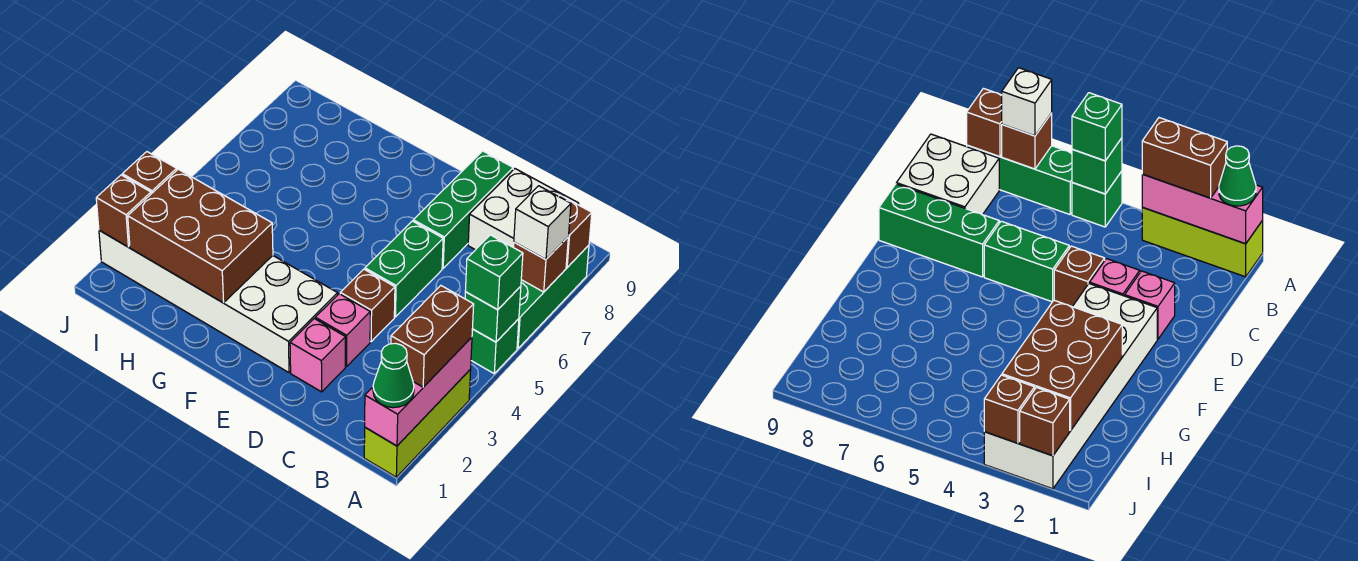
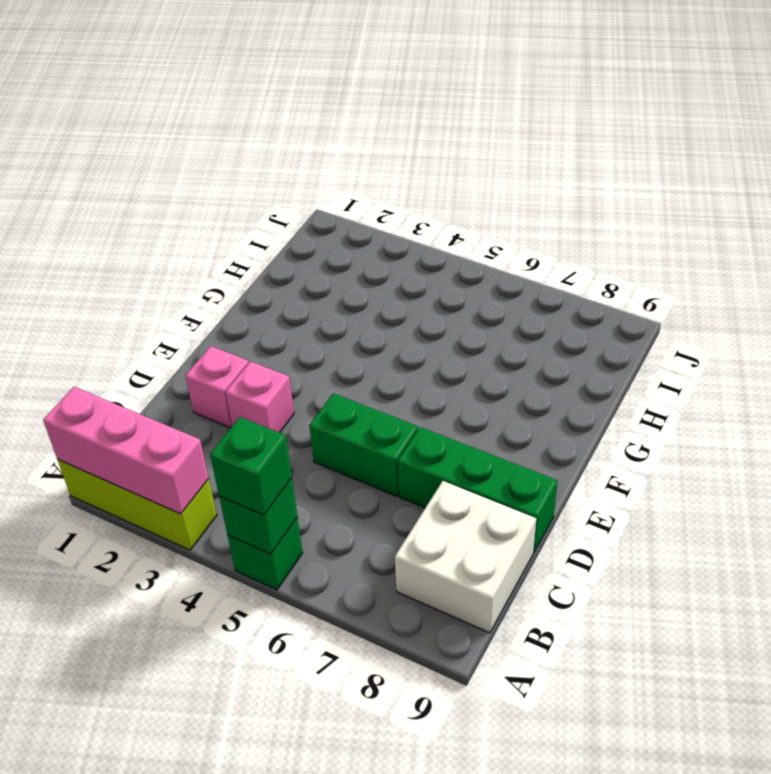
none -> green 1x3 brick [517,245,589,348]
none -> brown 1x1 brick [340,269,395,341]
none -> white 2x6 brick [99,230,338,372]

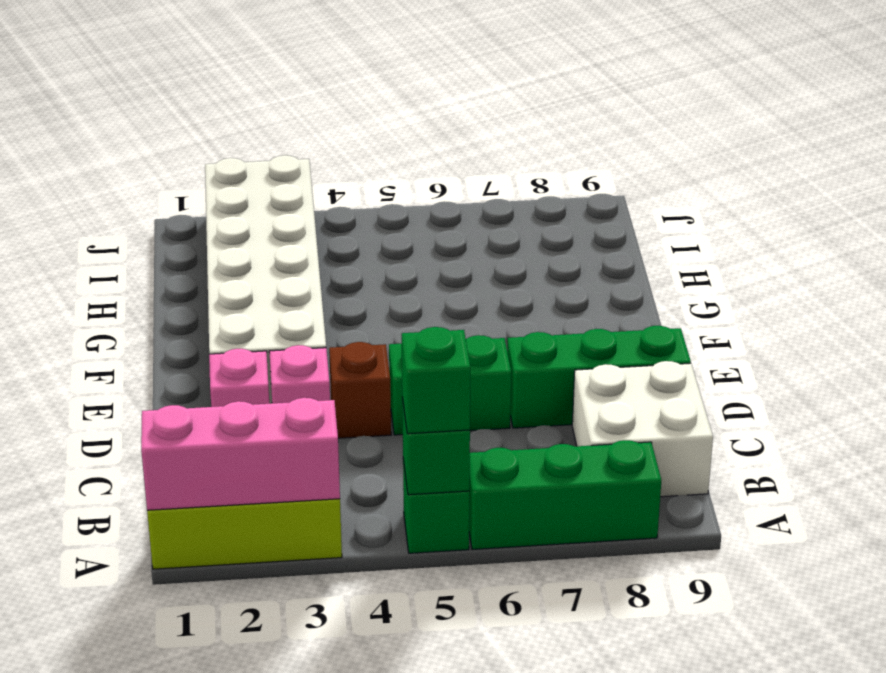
none -> brown 1x1 brick [513,237,568,292]
none -> brown 1x1 brick [559,195,592,267]
none -> brown 2x3 brick [128,169,273,303]

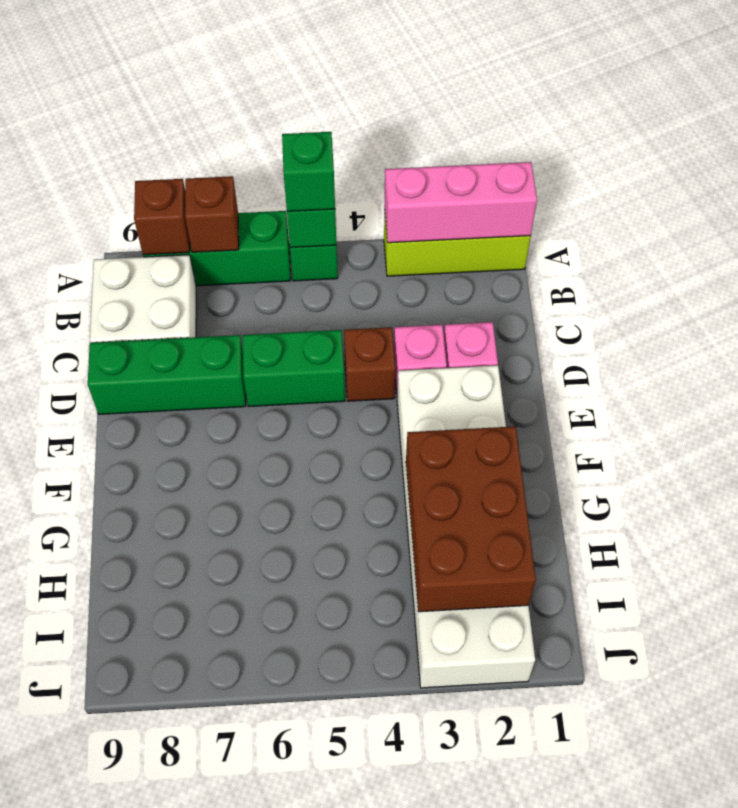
none -> brown 1x1 brick [96,175,151,247]
none -> brown 1x1 brick [122,152,177,194]
none -> green 1x1 cone [373,343,414,408]

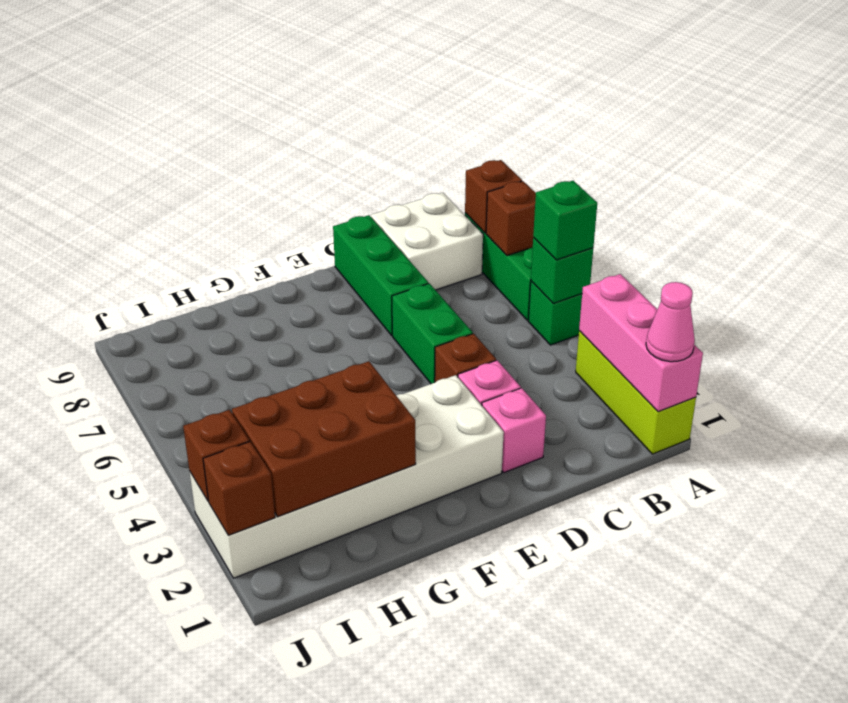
pink 1x1 cone [646,282,695,362] -> green 1x1 cone [373,343,414,408]
none -> brown 1x2 brick [391,286,474,387]
none -> white 1x1 brick [514,186,571,260]

